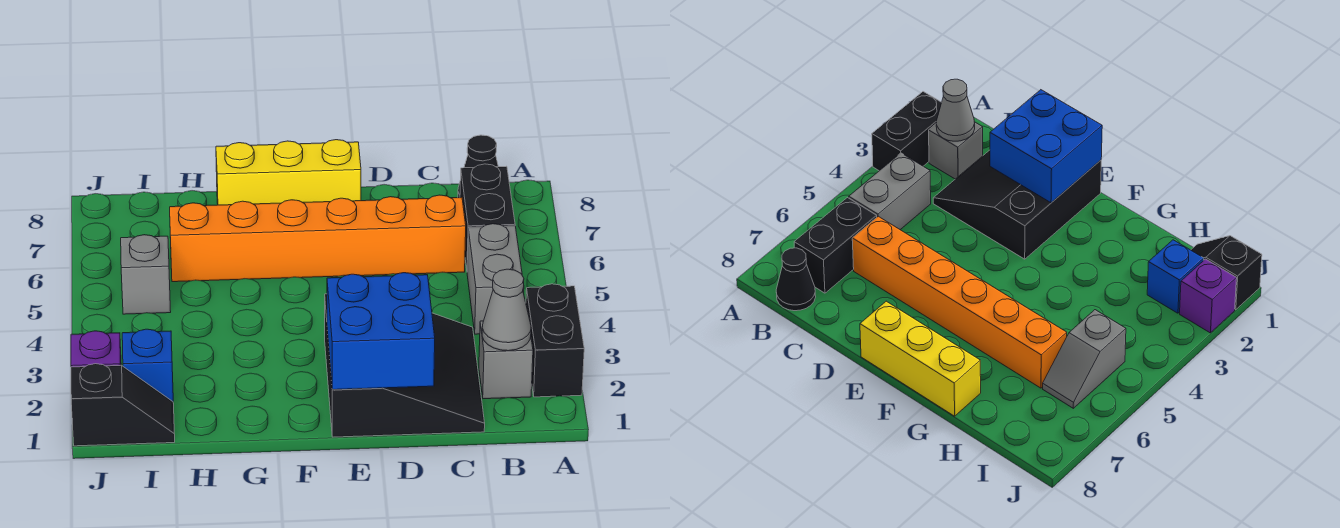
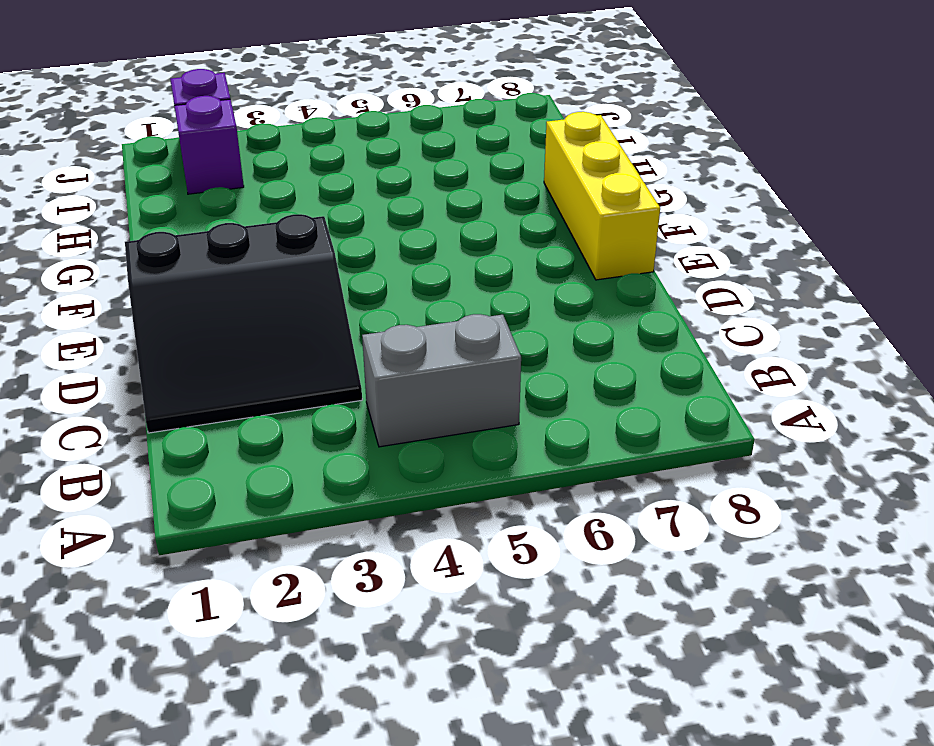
purple 1x1 brick [174,96,244,194] -> blue 1x1 brick [122,329,173,401]
none -> black 1x2 brick [526,284,584,397]
none -> grey 1x1 brick [479,321,533,399]
none -> black 1x2 brick [460,164,515,268]

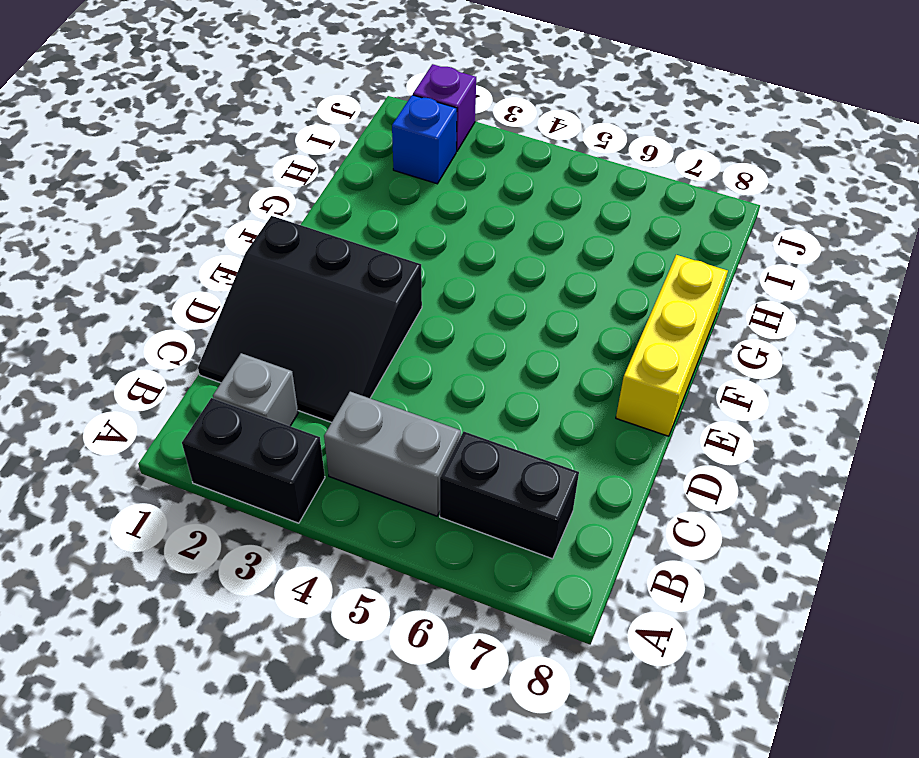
none -> black 1x1 cone [458,135,498,198]
none -> orange 1x6 brick [170,195,466,282]
none -> black 1x2 slope [71,364,175,446]

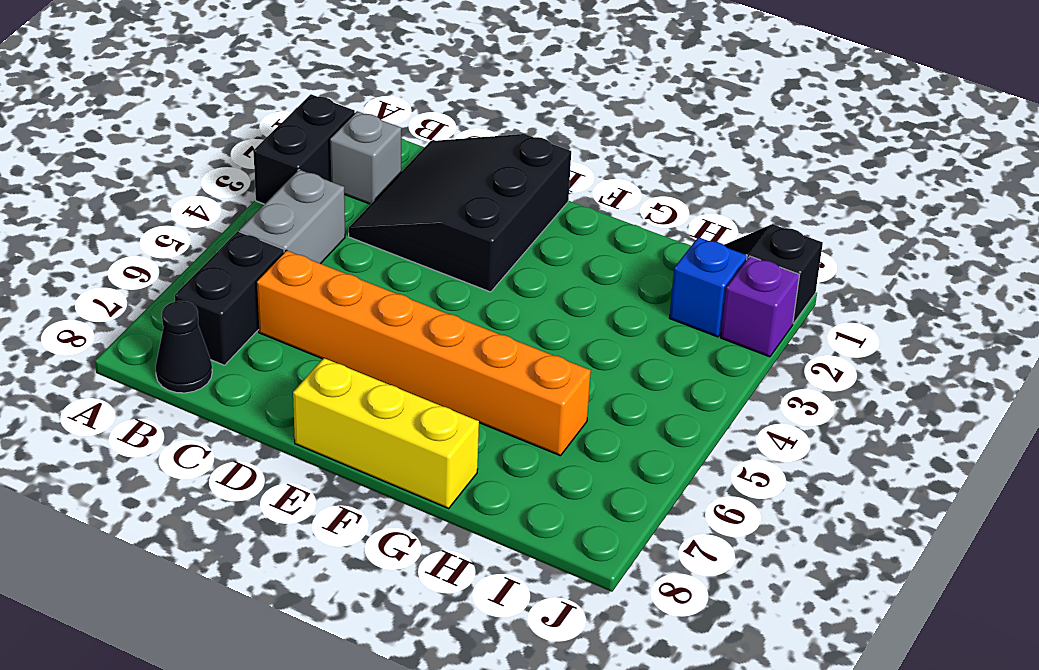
none -> grey 1x2 slope [121,235,171,314]
none -> grey 1x1 cone [482,269,531,351]
none -> blue 2x2 brick [327,273,435,390]

